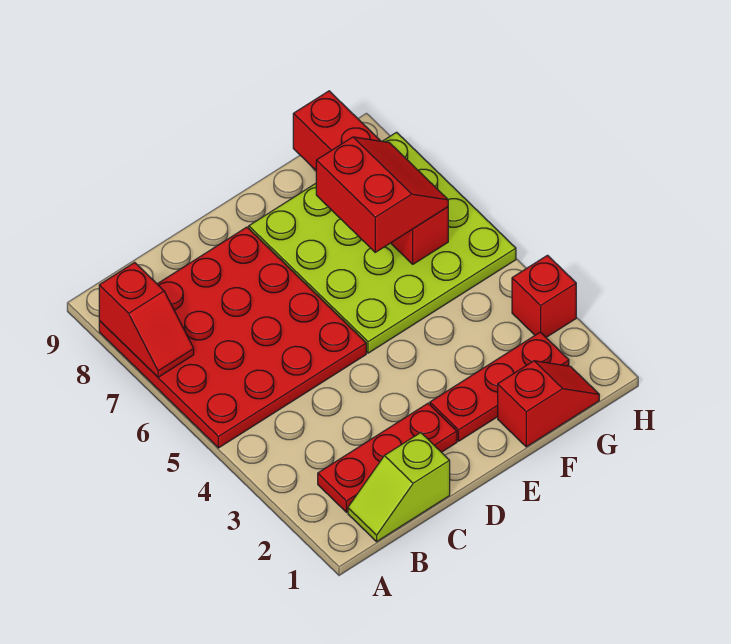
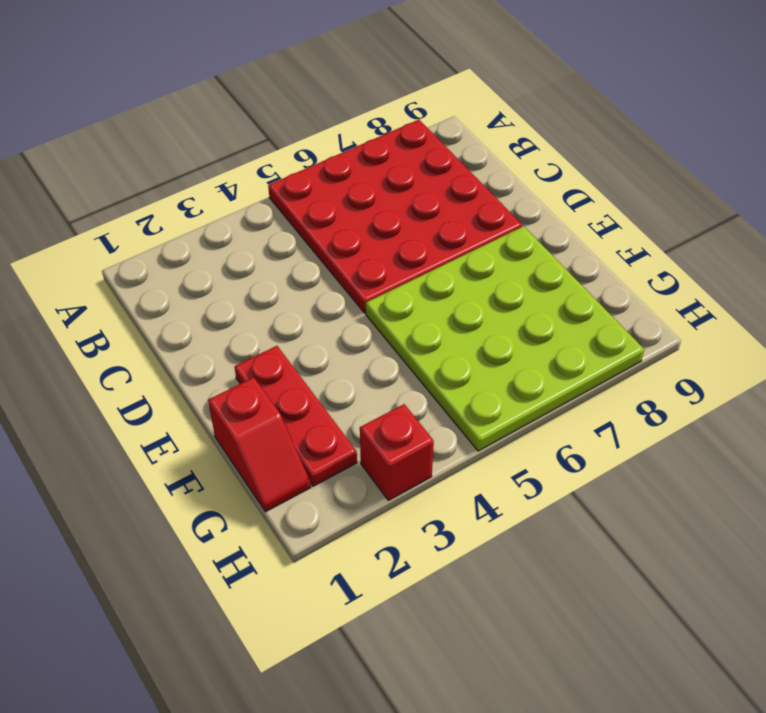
none -> lime 1x2 slope [348,433,450,542]
none -> red 1x3 plate [318,403,457,512]

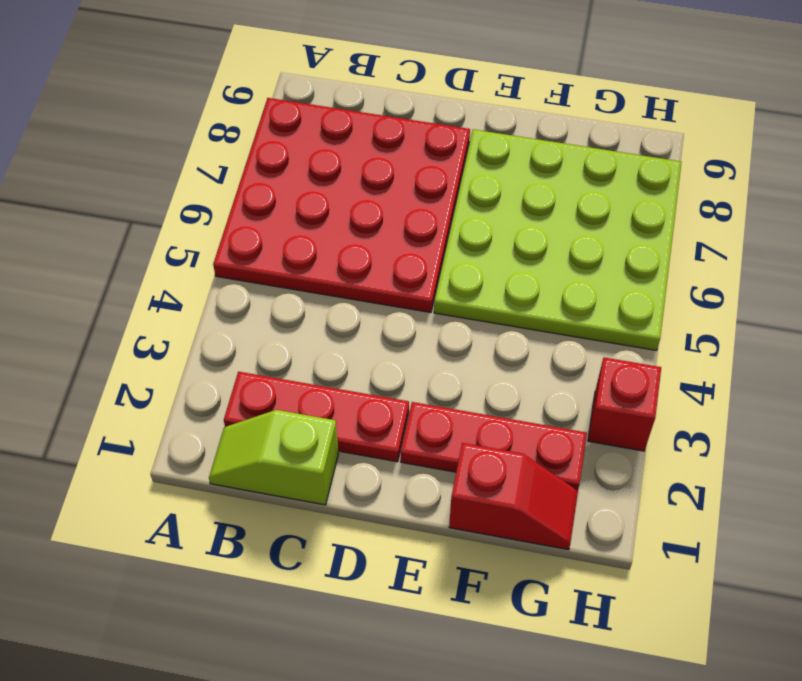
none -> red 1x2 slope [99,262,194,377]
none -> red 1x4 brick [293,91,448,264]

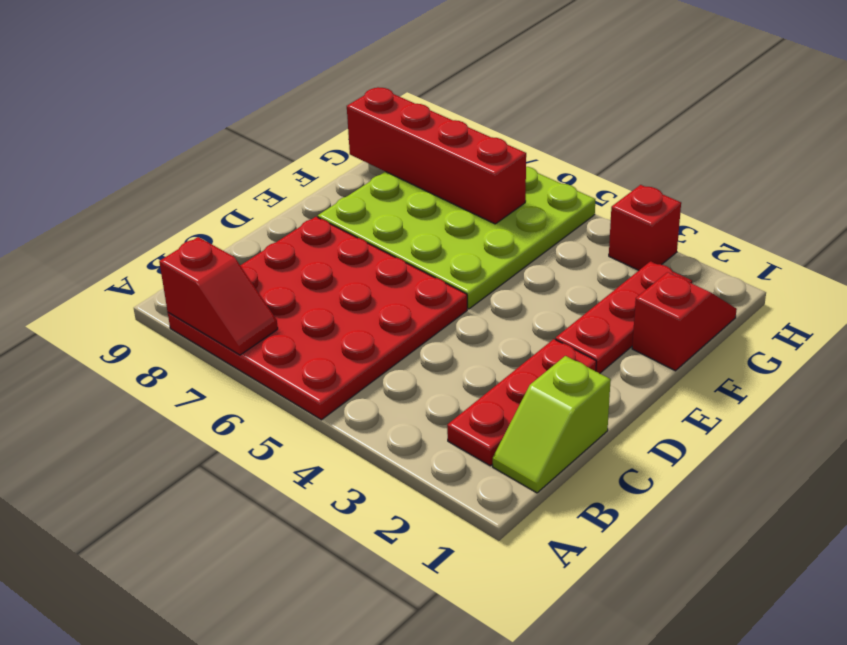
none -> red 2x2 slope [316,137,448,252]

